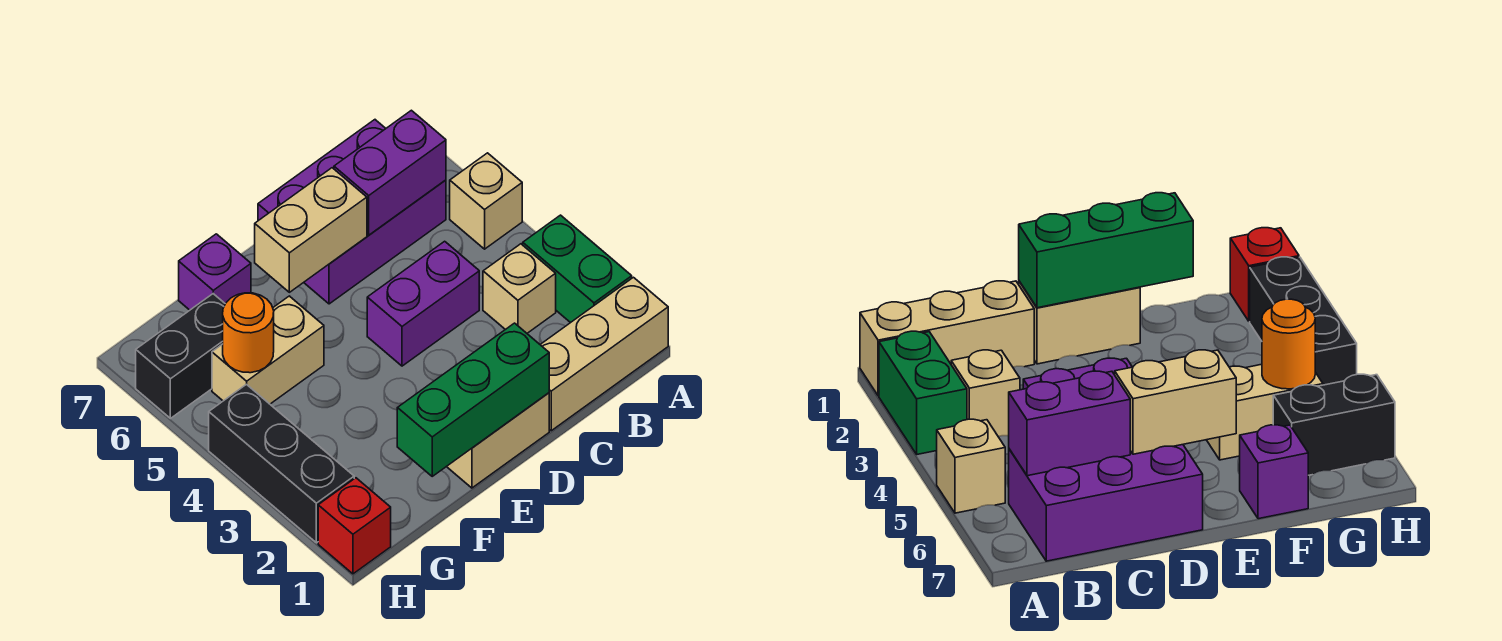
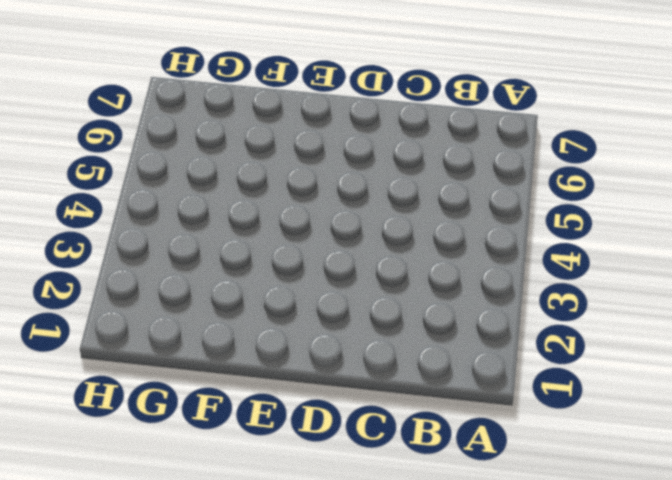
none -> tan 1x3 brick [540,277,668,431]
none -> green 1x2 brick [523,215,632,323]
none -> tan 1x1 brick [450,153,522,249]

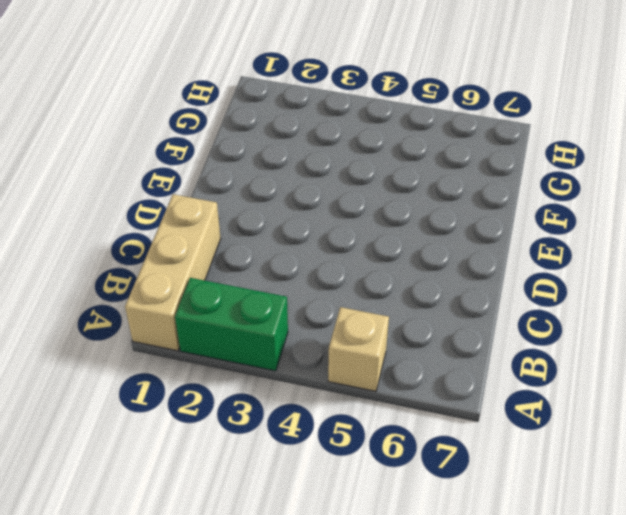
none -> tan 1x1 brick [483,244,556,333]
none -> purple 2x3 brick [258,120,446,304]
none -> purple 1x2 brick [367,241,479,366]

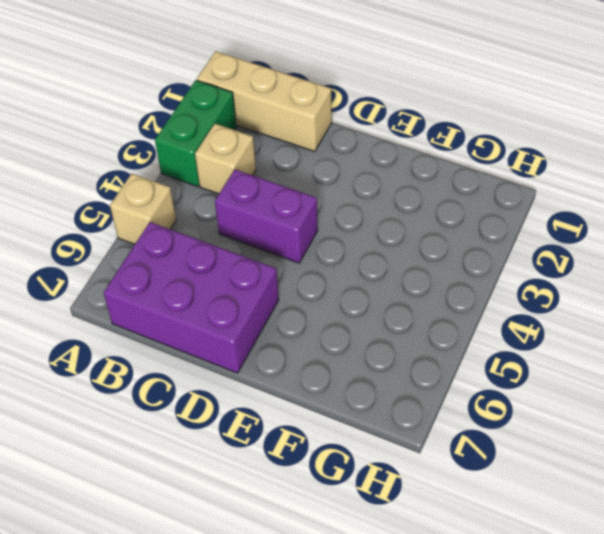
none -> tan 1x2 brick [447,393,549,488]
none -> tan 1x2 brick [212,296,324,404]
none -> purple 1x1 brick [179,234,251,310]

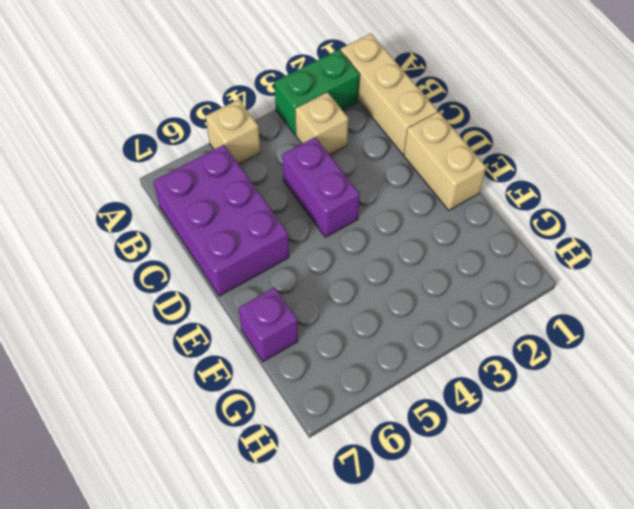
none -> tan 1x2 brick [212,296,324,404]
none -> black 1x2 brick [136,294,225,418]
none -> red 1x1 brick [318,478,391,574]

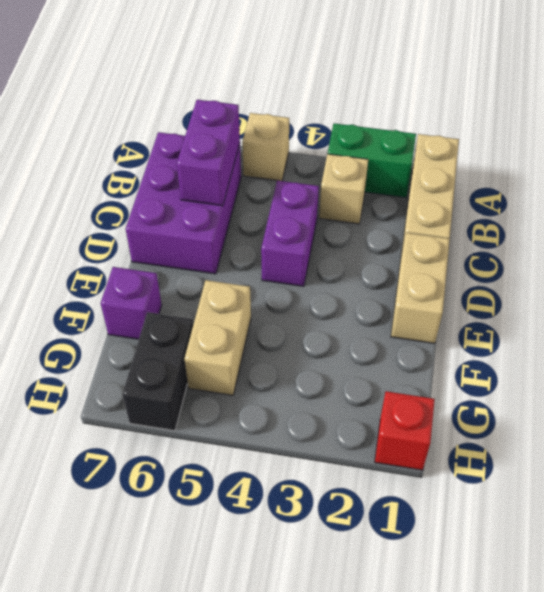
none -> black 1x3 brick [209,384,354,543]
none -> green 1x3 brick [397,323,549,476]
none -> tan 1x2 brick [255,168,367,292]

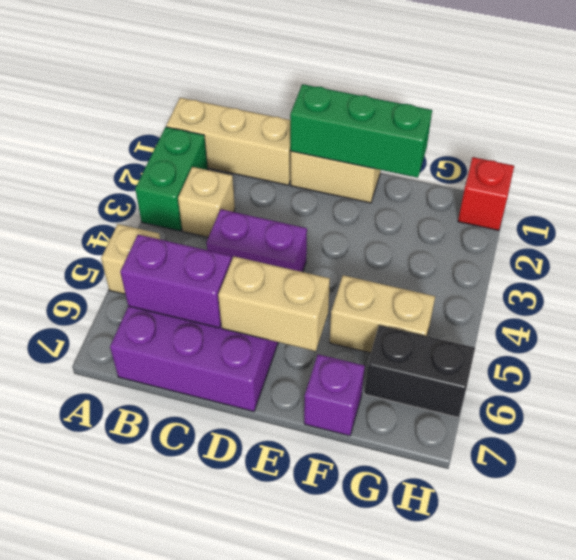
none -> black 1x3 brick [209,384,354,543]
none -> orange 1x1 round brick [223,293,274,373]

